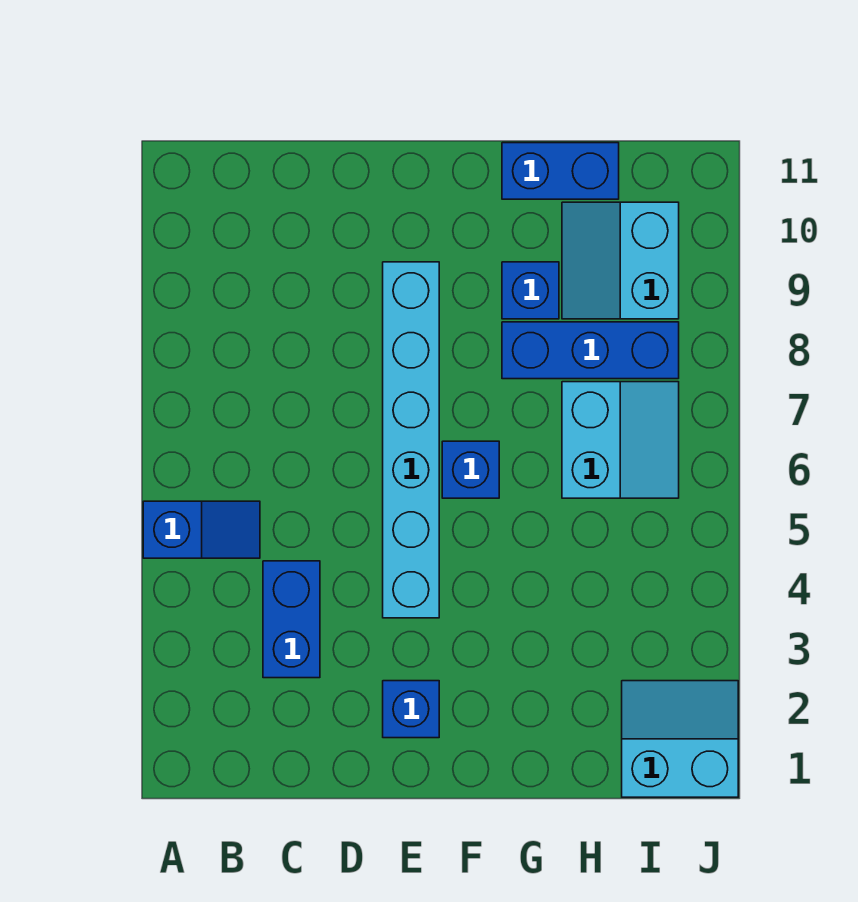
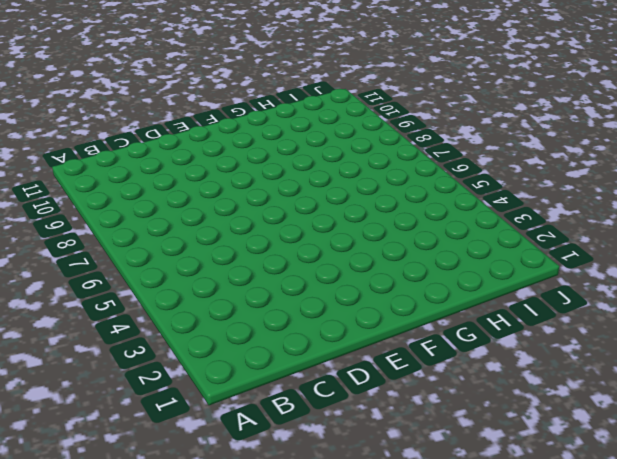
none -> blue 1x2 slope [143,501,260,558]
none -> blue 1x2 brick [263,561,320,678]

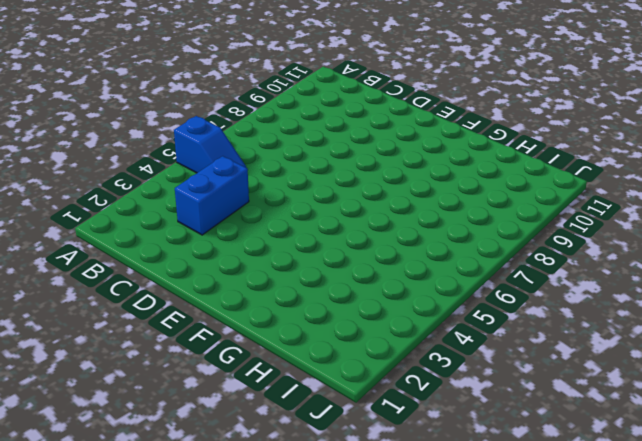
none -> blue 1x1 brick [383,681,439,738]
none -> cyan 1x6 brick [383,262,439,618]

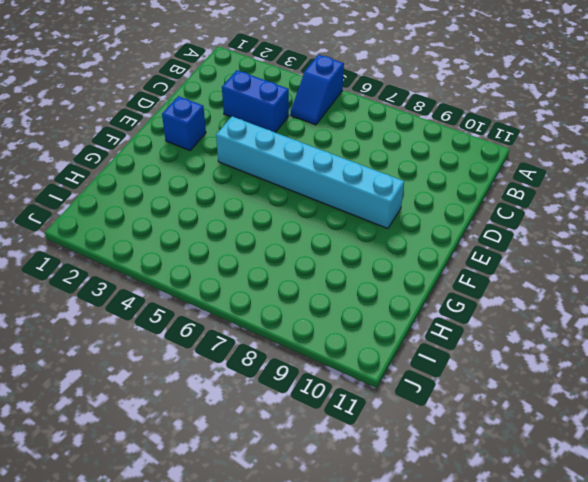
none -> blue 1x1 brick [442,441,499,498]
none -> blue 1x3 brick [502,322,679,379]

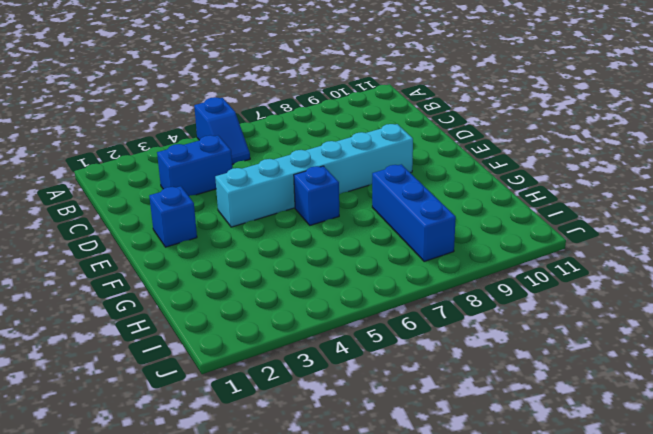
none -> blue 1x1 brick [502,262,559,319]
none -> blue 1x2 brick [502,143,619,199]

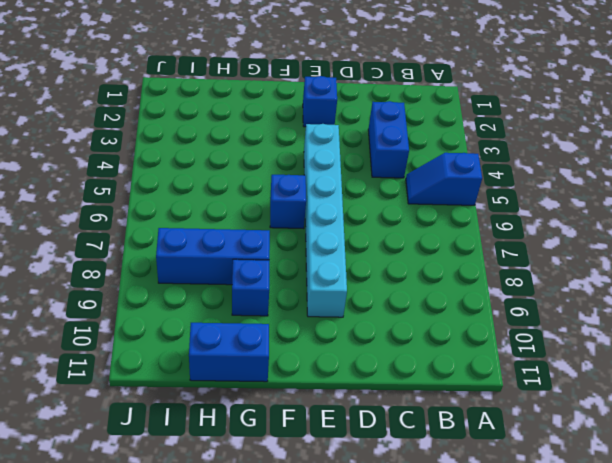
none -> cyan 2x2 slope [562,382,679,498]
none -> cyan 2x2 slope [562,202,679,319]

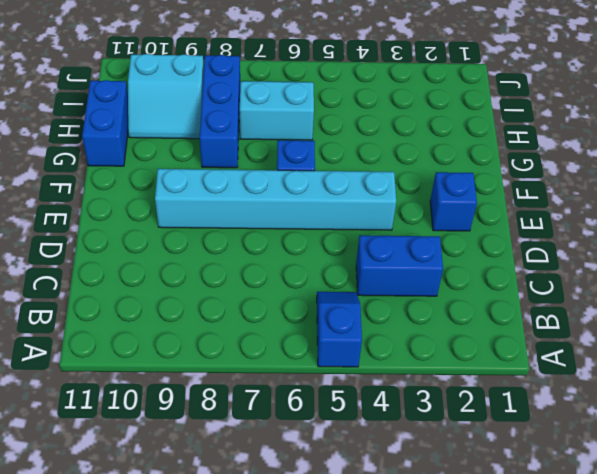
none -> blue 1x1 brick [502,262,559,319]
none -> cyan 2x2 slope [622,681,738,797]

